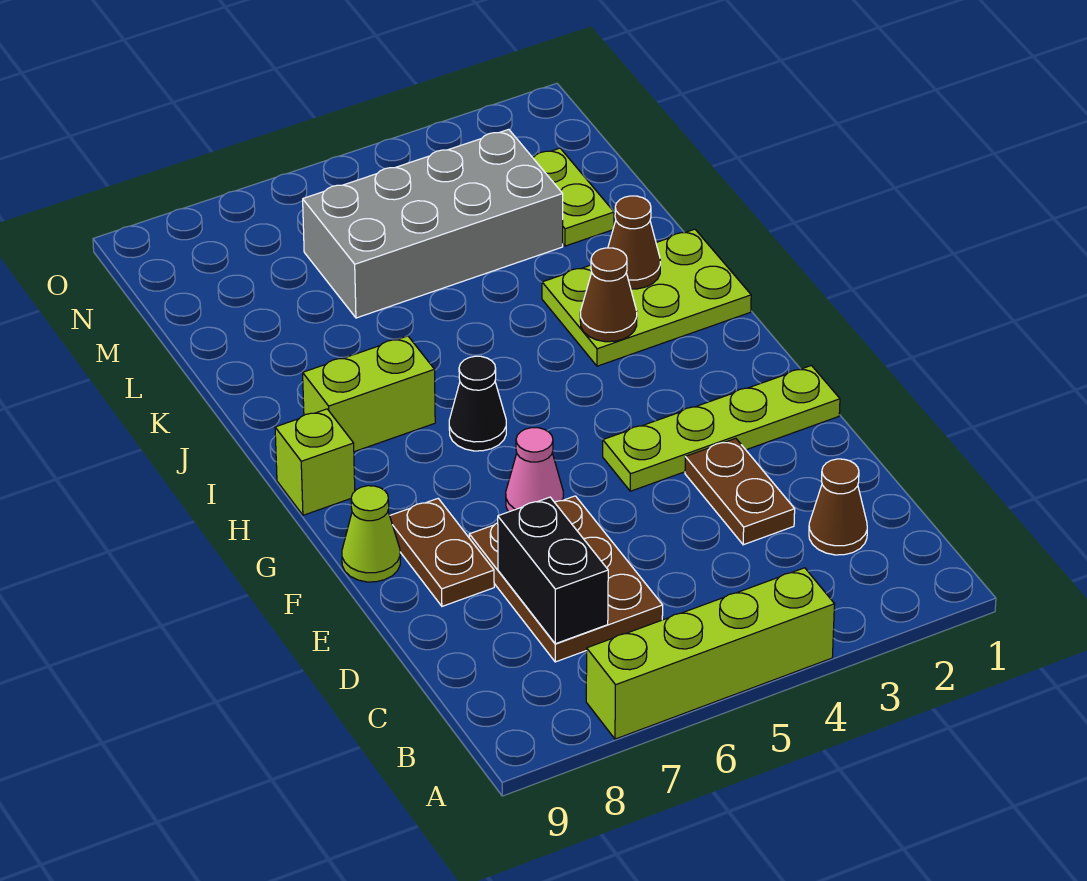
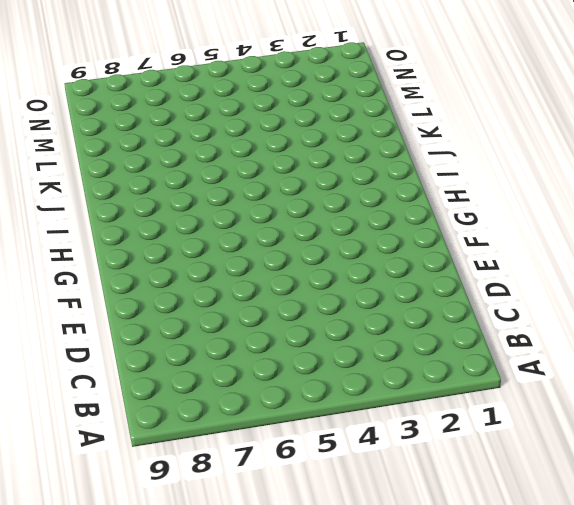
none -> lime 1x4 brick [586,568,835,739]
none -> brown 1x1 cone [809,459,867,555]
none -> brown 2x3 plate [469,496,663,662]

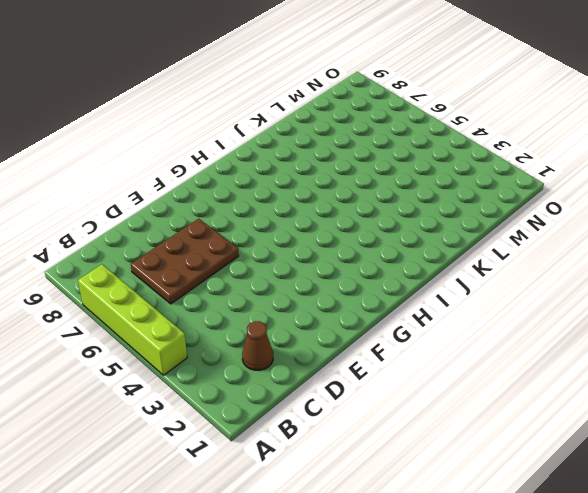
none -> brown 1x2 plate [685,438,795,545]
none -> brown 1x2 plate [390,499,494,606]
none -> lime 1x4 plate [603,366,840,491]

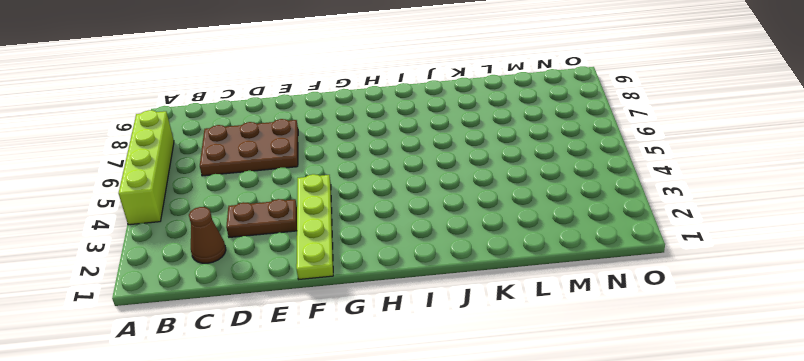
none -> brown 1x2 plate [390,499,494,606]
none -> pink 1x1 cone [506,428,563,512]
none -> lime 1x1 cone [342,486,400,582]

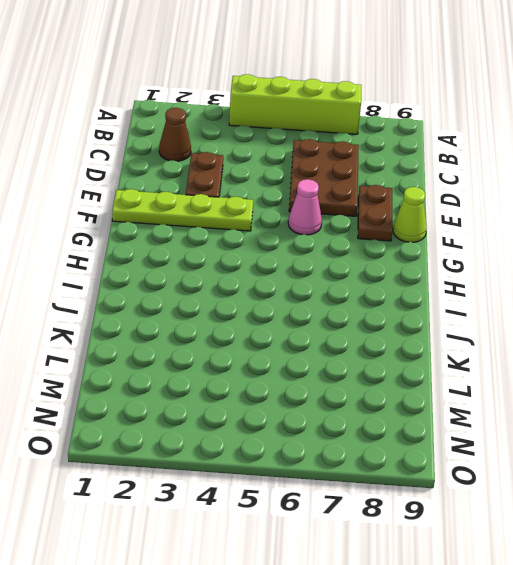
none -> black 1x1 cone [449,356,506,451]
none -> lime 1x1 brick [275,409,355,515]
none -> lime 2x3 plate [542,229,751,366]

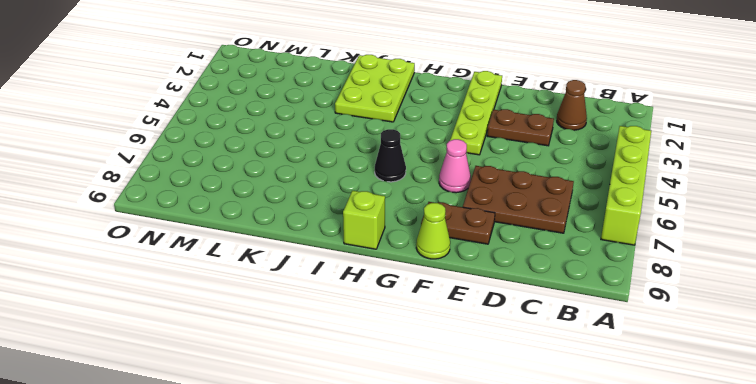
none -> lime 1x2 brick [303,336,435,452]
none -> lime 1x2 plate [533,148,614,246]
none -> grey 2x4 brick [303,129,563,318]

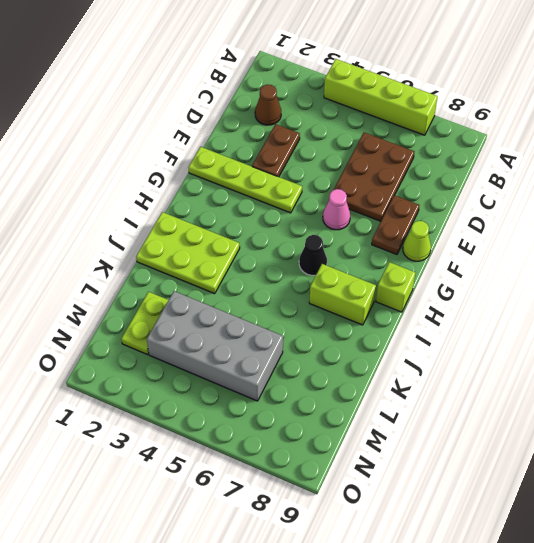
none -> black 1x2 brick [498,497,608,644]
none -> brown 1x1 cone [580,248,637,342]
none -> brown 1x1 cone [608,196,660,289]

